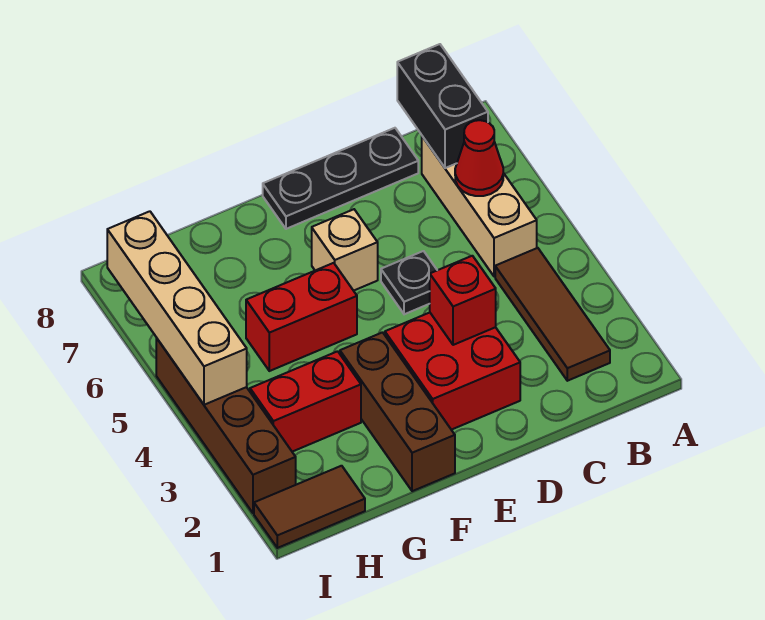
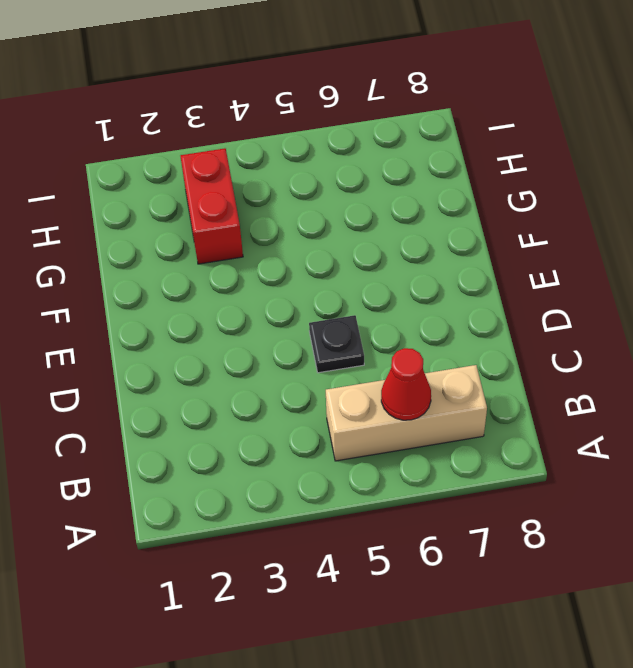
none -> brown 1x3 tile [495,248,610,381]
none -> black 1x3 plate [263,128,418,229]
none -> red 2x2 brick [385,313,520,430]

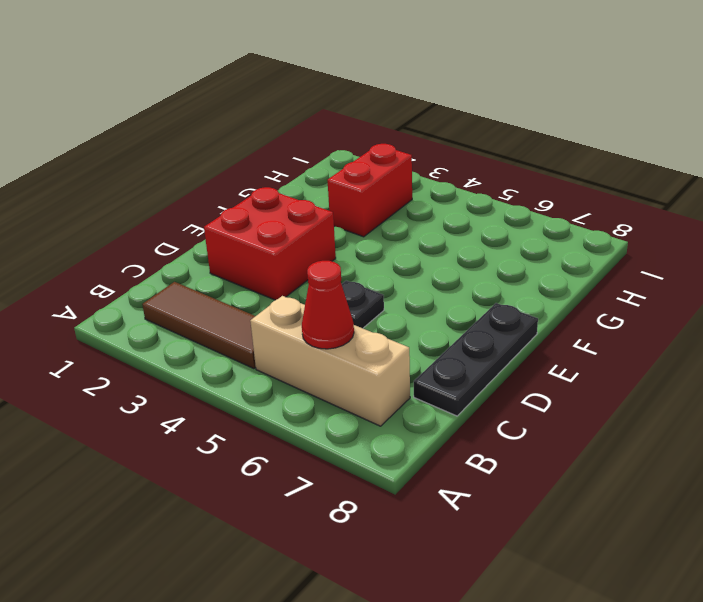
none -> tan 1x1 brick [312,209,378,291]
none -> brown 1x3 brick [340,332,455,491]
none -> red 1x2 brick [246,263,357,371]

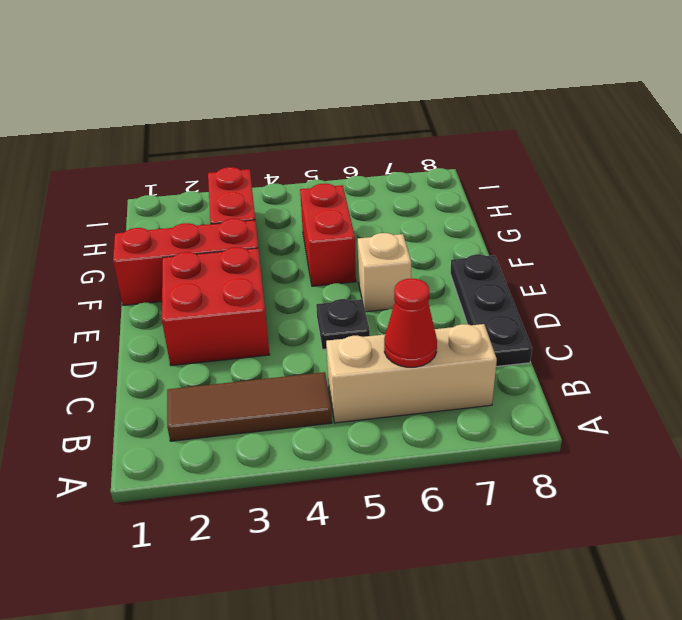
red 1x3 brick [113,219,258,305] -> brown 1x3 brick [340,332,455,491]
none -> brown 1x2 tile [254,466,365,548]
none -> brown 1x4 brick [156,338,296,513]
none -> black 1x2 brick [397,44,488,168]

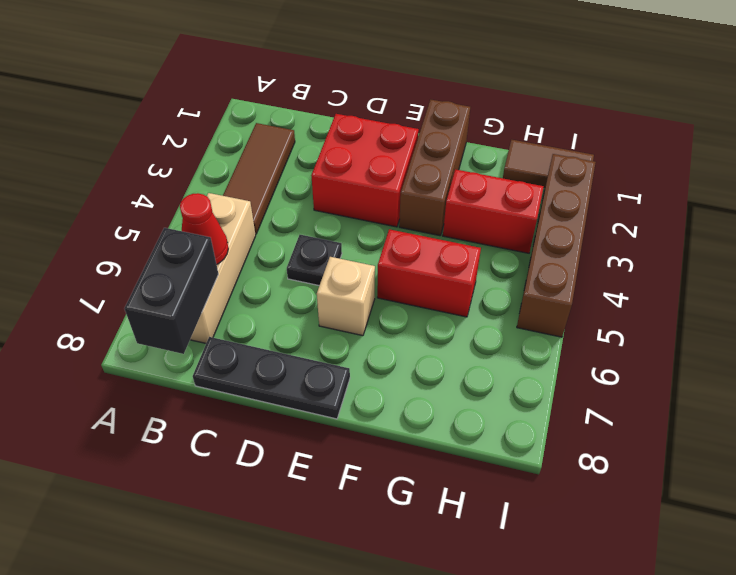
none -> red 1x1 brick [430,256,496,345]
none -> tan 1x4 brick [107,211,247,405]

